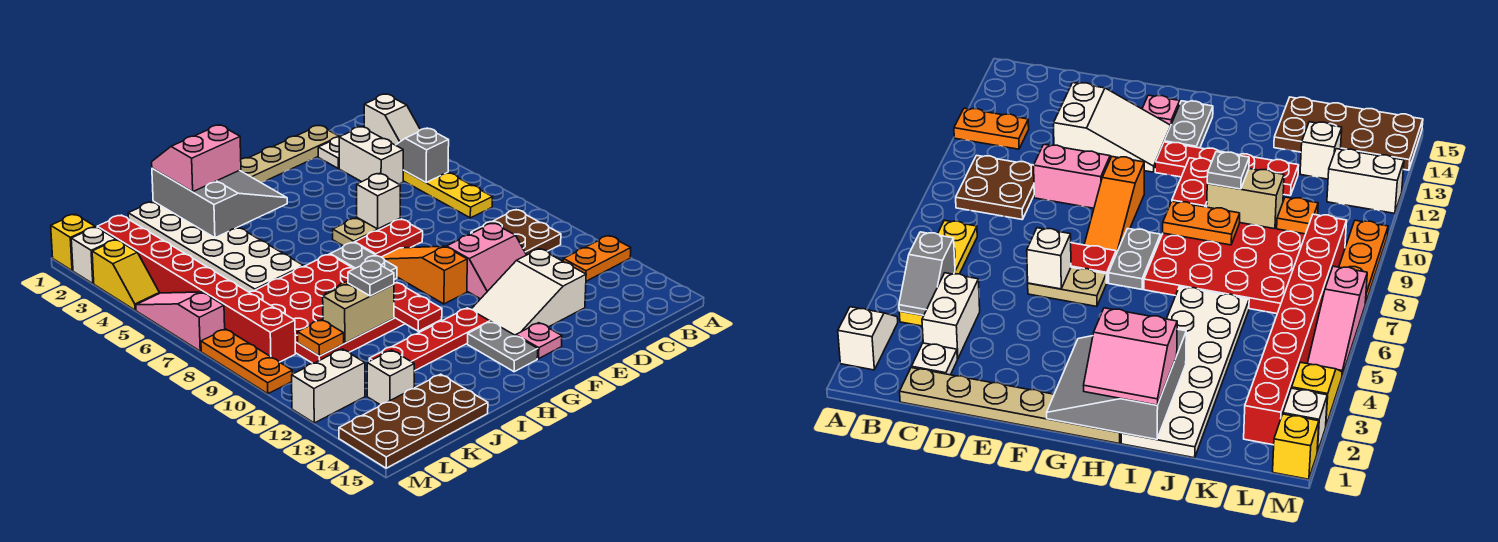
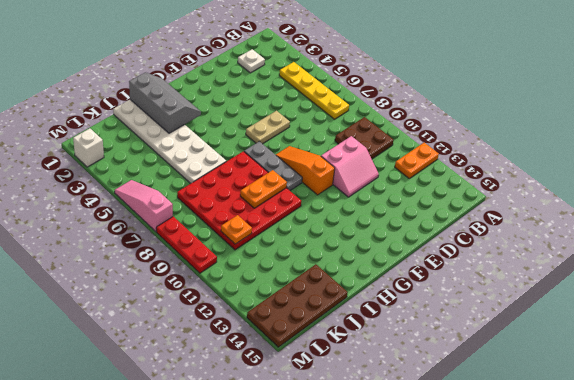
grey 1x3 plate [244,141,302,190] -> grey 1x2 plate [330,242,397,280]
grey 2x3 slope [129,72,201,133] -> grey 3x3 slope [152,168,287,238]
red 1x3 plate [156,216,217,273] -> orange 1x3 plate [201,329,293,394]
none -> white 1x2 slope [364,94,420,145]
none -> tan 1x6 plate [240,126,339,183]
none -> white 1x2 brick [339,127,403,184]
none -> white 2x3 slope [471,249,586,336]

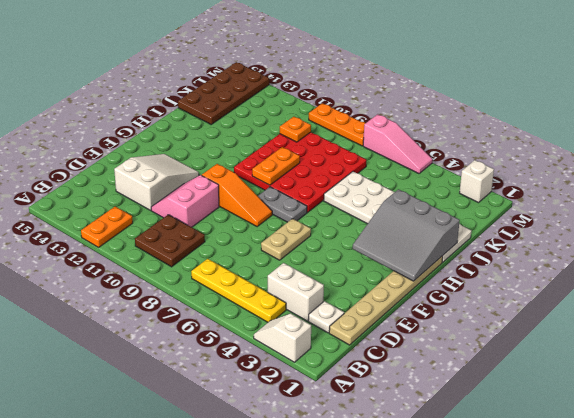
none -> red 1x2 plate [355,219,423,257]
none -> pink 1x1 plate [516,323,562,359]
none -> red 1x4 plate [369,308,490,371]
none -> grey 1x2 plate [467,322,538,372]

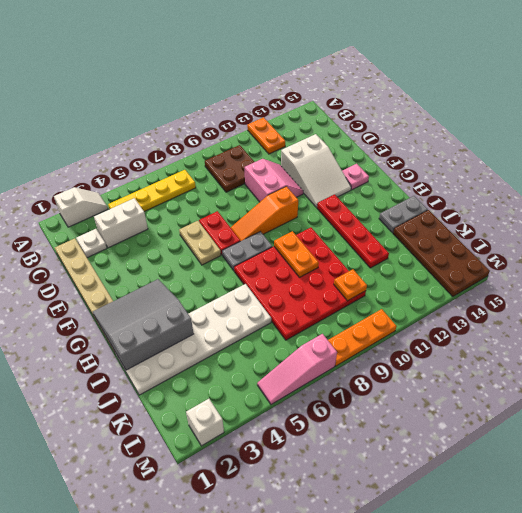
grey 1x2 plate [379,196,428,233] -> grey 1x2 plate moved to [467,322,538,372]
none -> white 1x1 brick [367,350,414,405]
none -> red 1x8 brick [97,215,295,362]
none -> white 1x2 brick [292,349,365,423]
none -> yellow 1x1 brick [51,214,95,271]

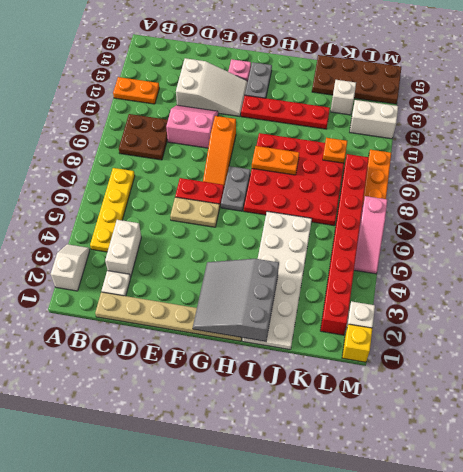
none -> yellow 1x2 slope [92,240,159,310]
none -> grey 1x2 slope [396,128,449,182]
none -> white 1x1 brick [357,173,400,229]
none -> red 1x2 plate [394,282,442,331]

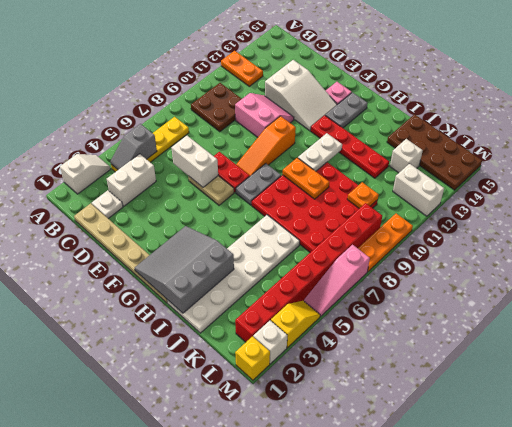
white 1x2 brick [171,136,218,187] -> white 1x1 brick [357,173,400,229]
white 1x2 plate [298,133,342,171] -> red 1x2 plate [394,282,442,331]
none -> tan 1x2 brick [323,283,394,343]
none -> pink 2x2 slope [152,125,241,192]
none -> grey 1x1 plate [348,260,394,296]

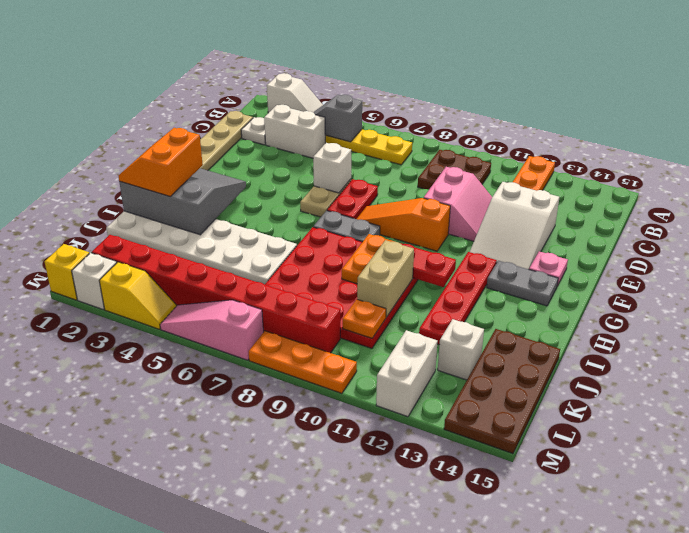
orange 2x2 slope [118,128,203,196] -> pink 2x2 slope [152,125,241,192]
none -> grey 1x1 plate [348,260,394,296]

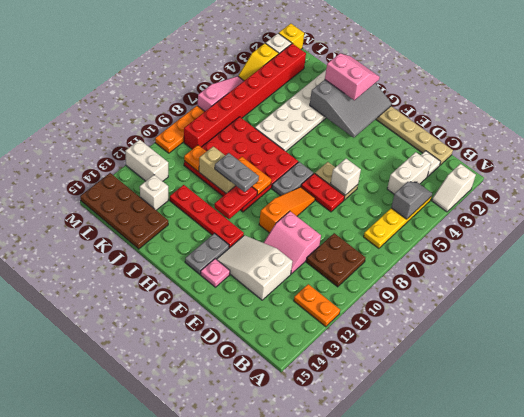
grey 1x2 plate [215,153,259,192] -> grey 1x1 plate [348,260,394,296]

